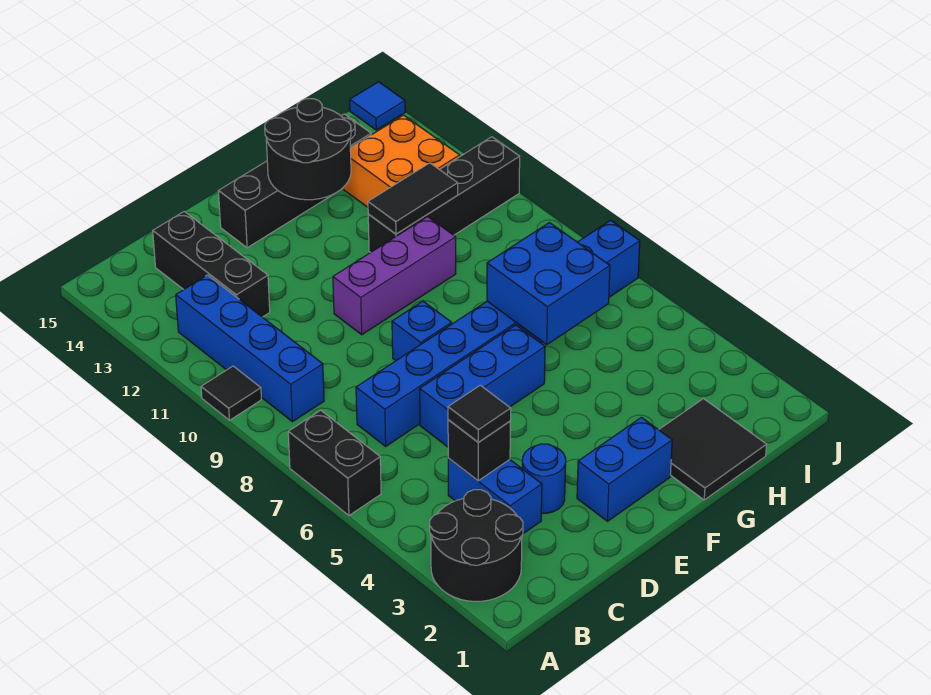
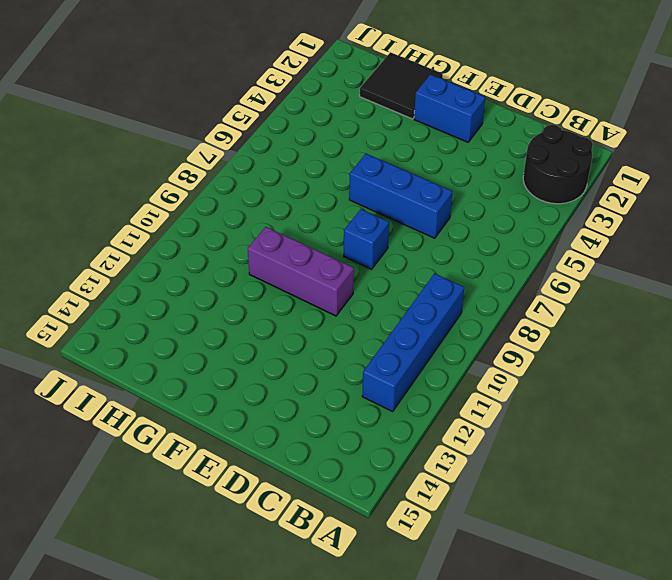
none -> black 1x2 brick [288,410,381,515]
none -> black 1x1 tile [201,366,261,420]
none -> blue 1x2 brick [448,458,542,534]

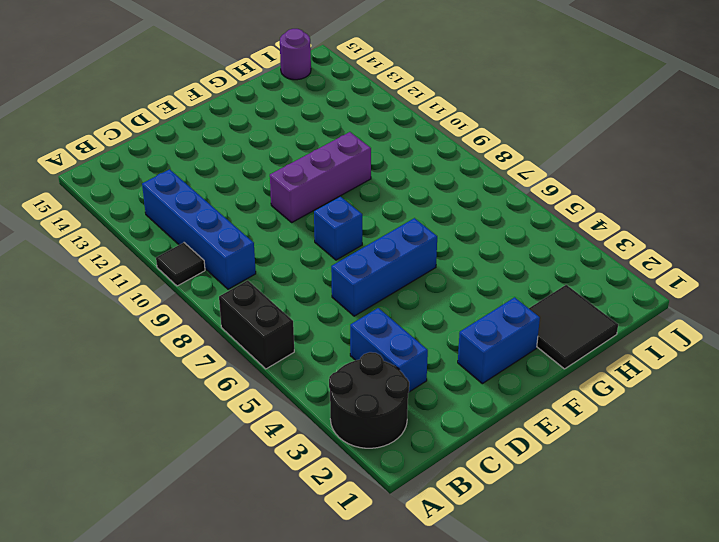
purple 1x1 round brick [280,29,311,80] -> none
none -> blue 1x8 brick [356,220,640,446]
none -> black 1x3 brick [153,212,270,317]
none -> blue 1x1 round brick [522,444,566,513]

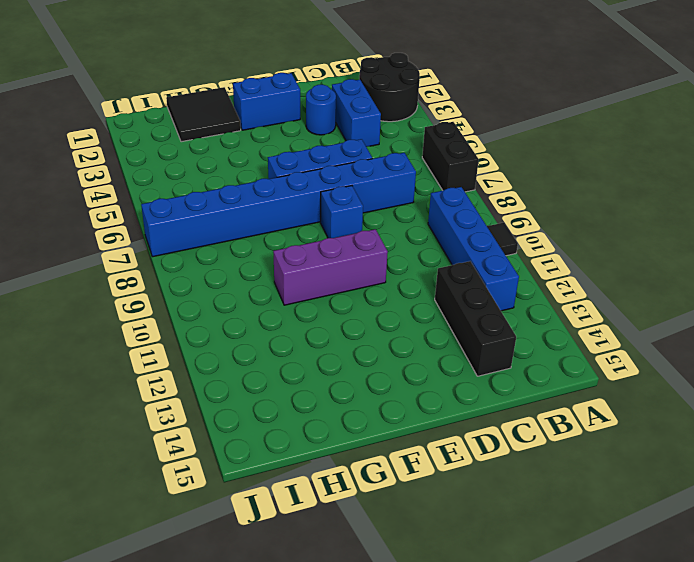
none -> black 1x4 brick [219,114,371,248]
none -> black 1x4 brick [368,137,520,252]
none -> orange 2x2 brick [344,115,460,207]

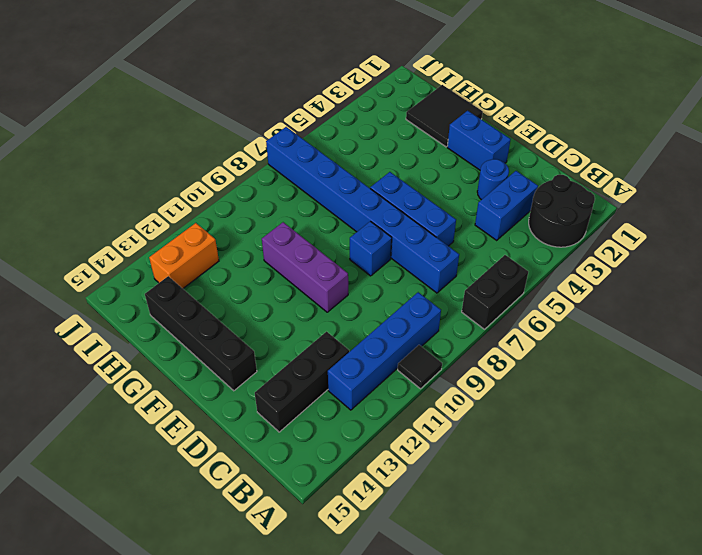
orange 1x2 brick [149,223,219,288] -> orange 2x2 brick [344,115,460,207]
none -> black 1x4 brick [368,137,520,252]
none -> blue 1x1 tile [350,82,405,130]
none -> black 1x1 brick [448,420,510,481]

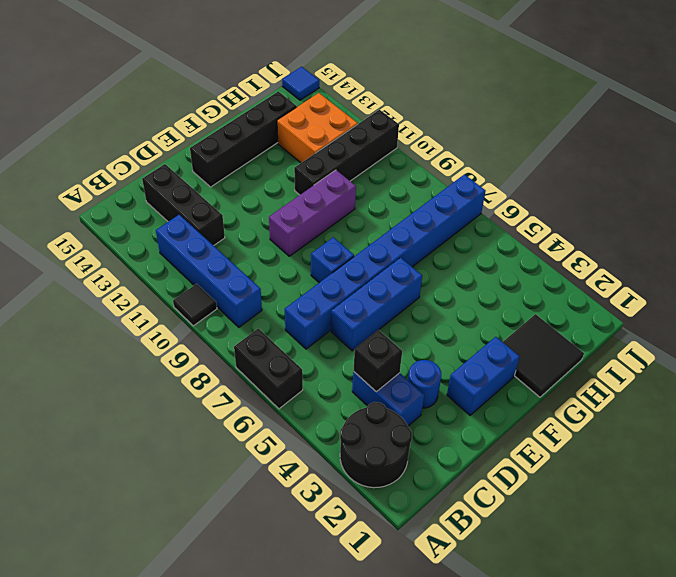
none -> black 2x2 round brick [265,99,351,200]
none -> blue 2x2 brick [487,223,610,345]
none -> black 1x2 tile [368,163,458,234]

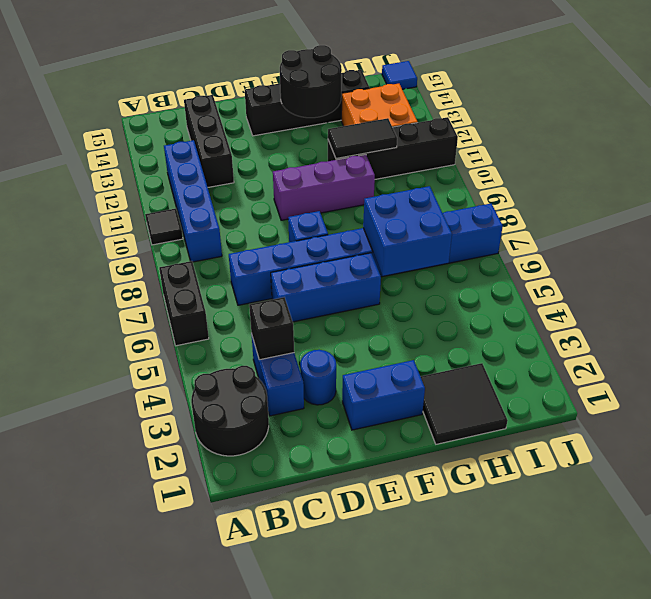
none -> black 1x1 tile [448,385,511,442]

